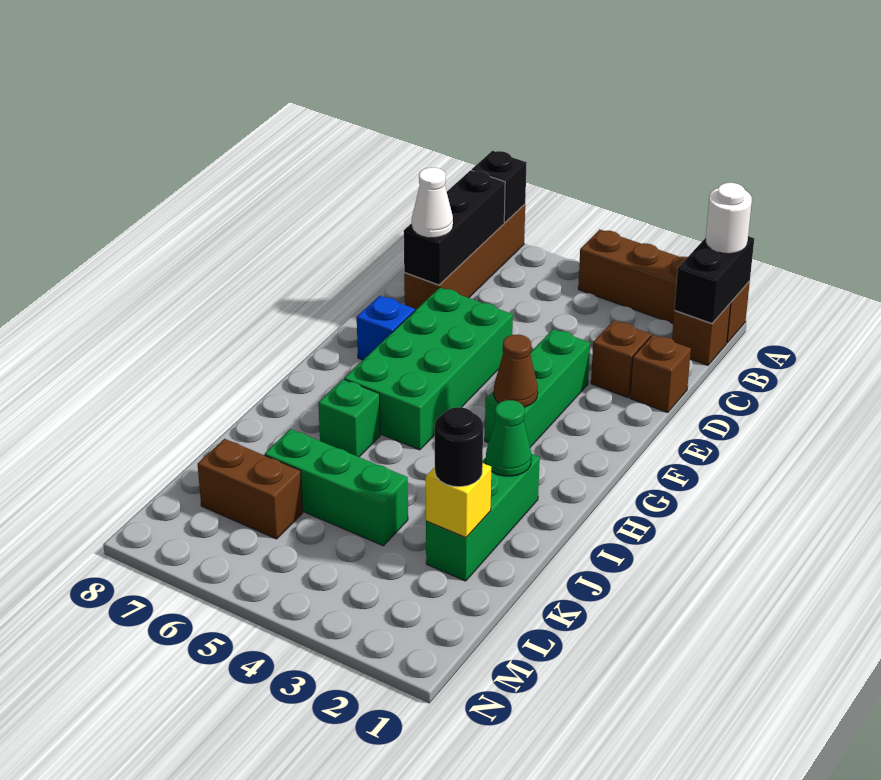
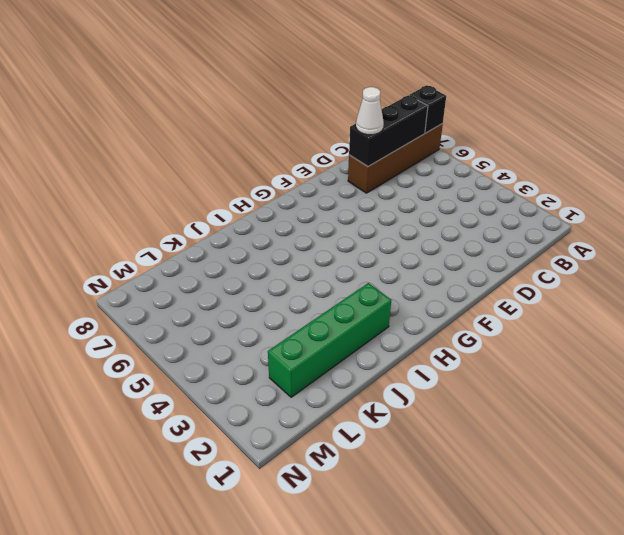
green 1x4 brick [268,283,391,397] -> green 1x3 brick [426,454,540,581]
none -> brown 1x4 brick [578,230,750,343]
none -> brown 1x1 brick [672,303,731,365]
none -> brown 1x1 brick [630,335,691,412]

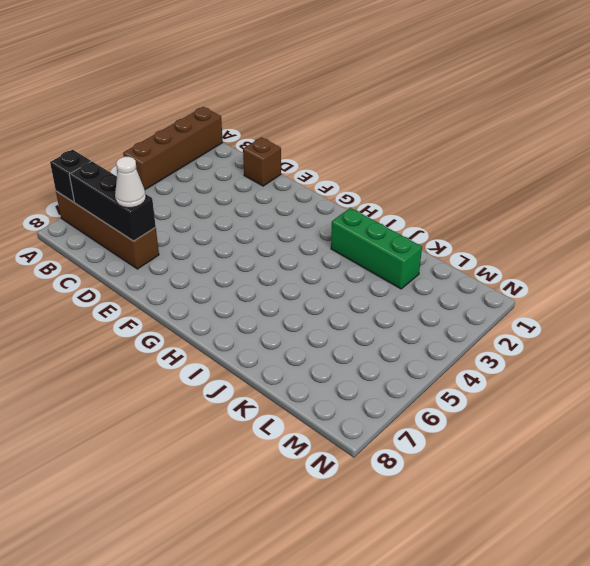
none -> brown 1x1 brick [672,303,731,365]
none -> brown 1x1 brick [591,320,651,398]
none -> green 1x3 brick [485,329,590,447]

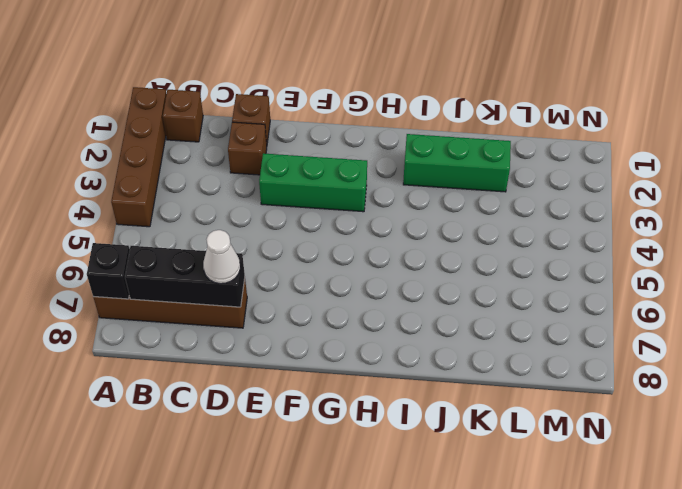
none -> green 2x4 brick [344,288,513,450]
none -> blue 1x1 brick [357,296,415,360]
none -> green 1x1 brick [318,379,380,457]

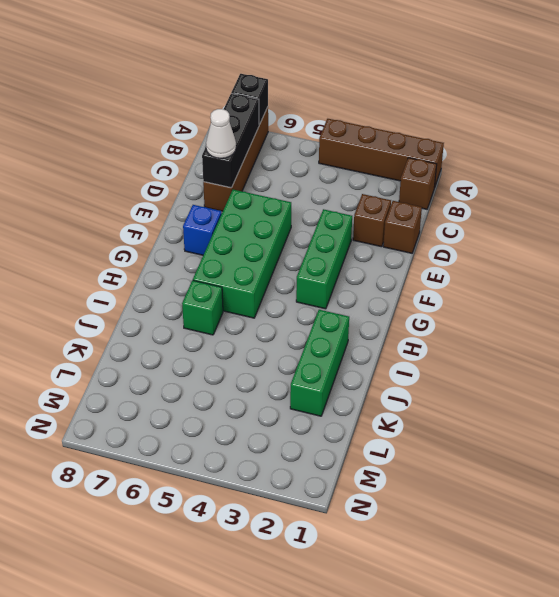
none -> green 1x3 brick [265,429,408,546]
none -> brown 1x2 brick [198,439,303,539]
none -> black 1x2 brick [674,236,754,323]

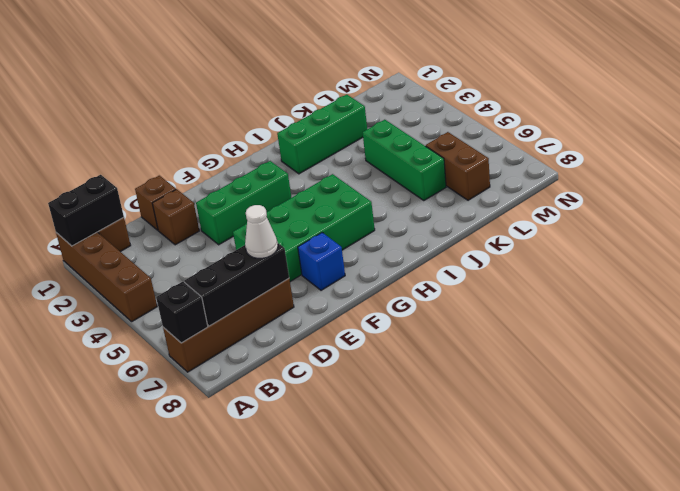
none -> green 1x1 brick [318,379,380,457]
none -> brown 1x1 cone [494,335,538,407]
none -> green 1x1 cone [486,400,531,476]

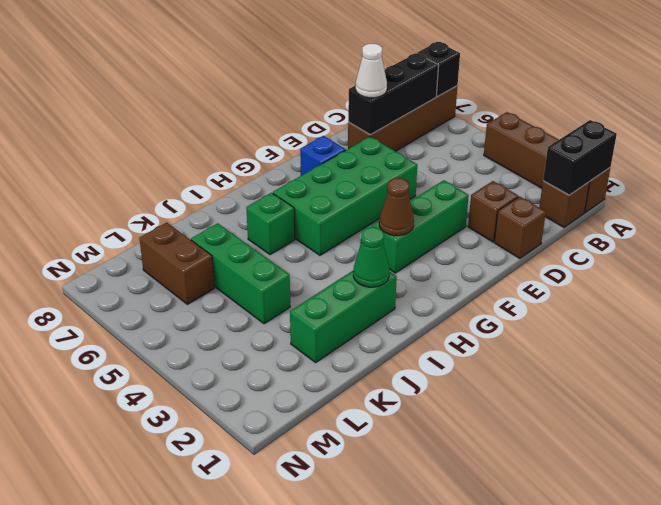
none -> yellow 1x1 brick [426,463,491,537]
none -> white 1x1 round brick [706,183,752,254]
none -> black 1x1 round brick [435,407,483,487]

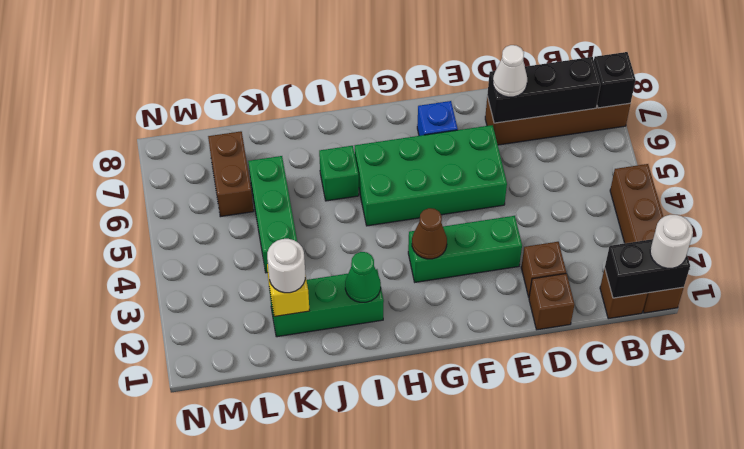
white 1x1 round brick [267,239,305,293] -> black 1x1 round brick [435,407,483,487]

